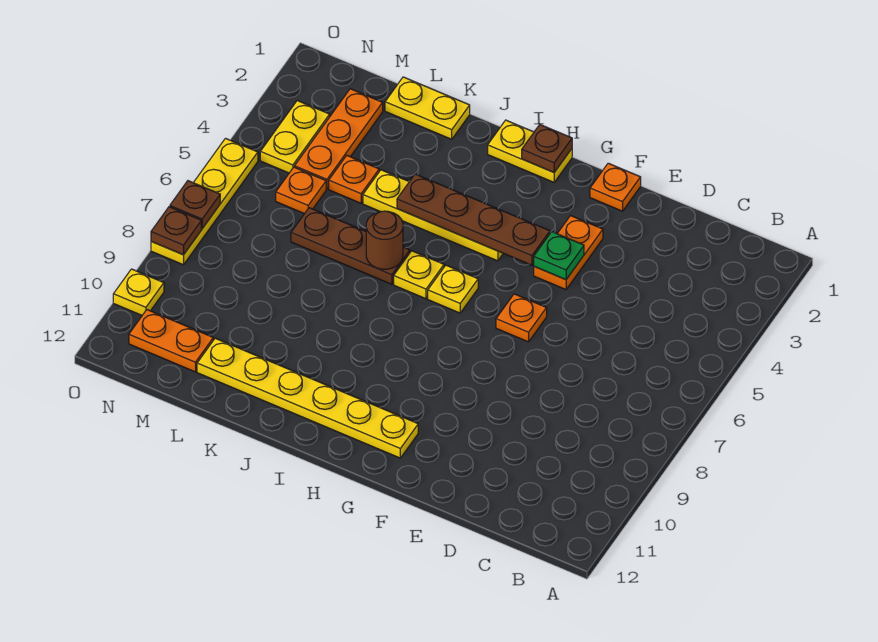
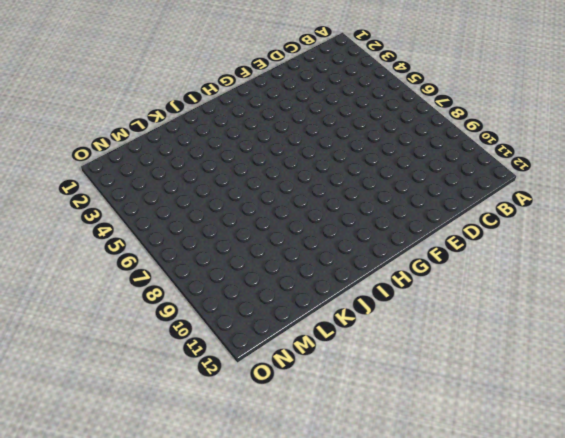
none -> orange 1x1 plate [590,163,641,211]
none -> orange 1x2 plate [534,216,603,290]
none -> orange 1x1 plate [496,294,547,342]

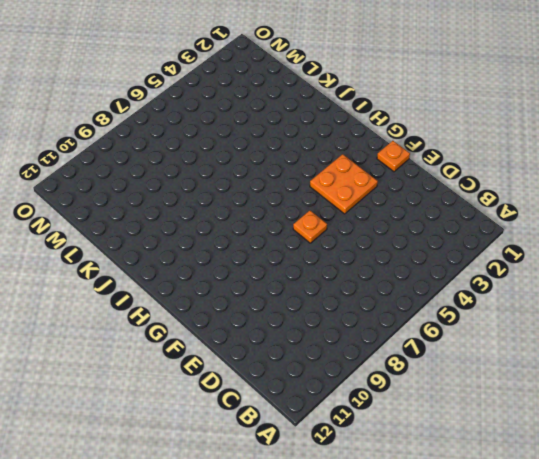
orange 2x2 plate [310,154,378,214] -> orange 1x2 plate [534,216,603,290]
none -> yellow 1x6 plate [197,338,418,458]
none -> yellow 1x2 plate [488,120,572,182]
none -> yellow 1x4 plate [363,170,503,261]

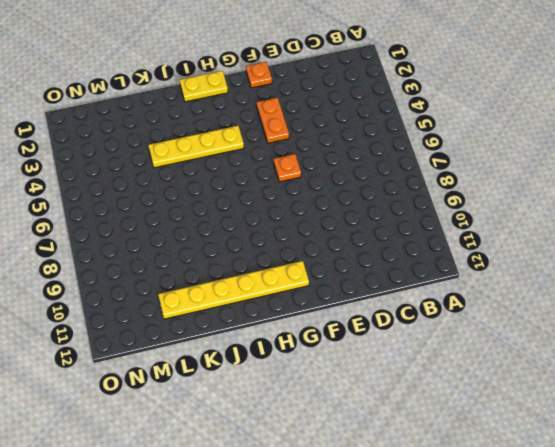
none -> yellow 1x1 plate [428,265,478,313]
none -> yellow 1x1 plate [394,251,444,299]
none -> brown 1x3 plate [291,208,410,284]

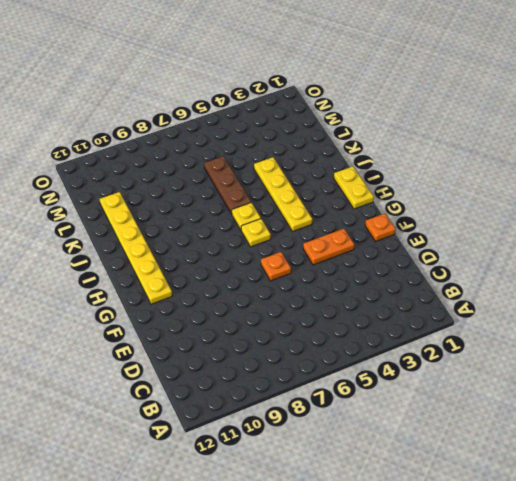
none -> yellow 1x2 plate [385,77,470,139]
none -> orange 1x1 plate [329,156,379,203]
none -> orange 1x3 plate [295,89,383,189]

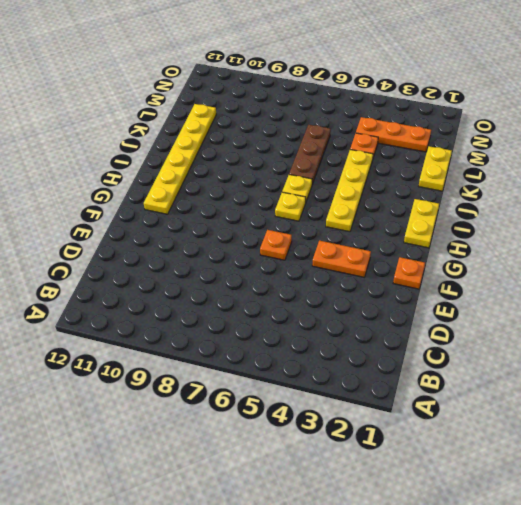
none -> orange 1x1 plate [276,167,326,214]
none -> orange 1x2 plate [129,310,213,372]
none -> yellow 1x2 plate [260,101,330,173]

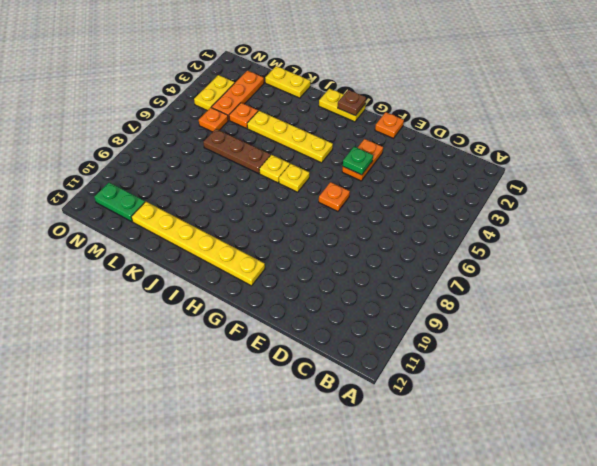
green 1x2 plate [94,183,145,222] -> orange 1x2 plate [129,310,213,372]
none -> yellow 1x4 plate [151,138,258,265]
none -> yellow 1x1 plate [113,269,164,315]
none -> brown 1x4 plate [397,174,550,265]

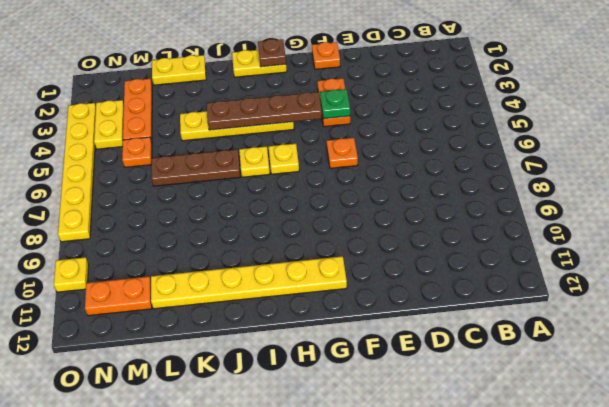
yellow 1x6 plate [58,103,96,242] -> yellow 1x4 plate [151,138,258,265]
none -> orange 1x1 plate [329,156,379,203]
none -> brown 1x1 round brick [366,211,403,269]
none -> brown 1x1 plate [170,181,220,228]

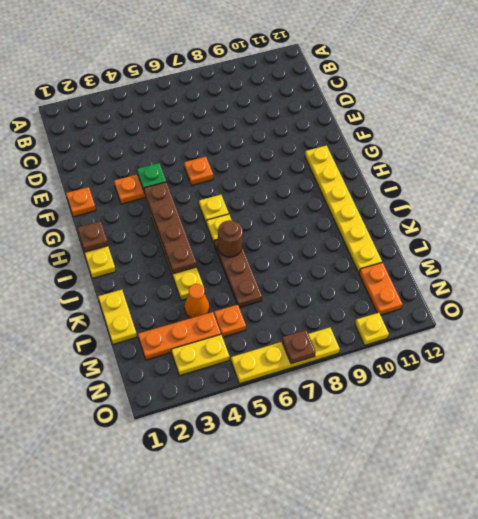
orange 1x1 cone [184,284,209,318] -> orange 1x1 plate [329,156,379,203]
none -> brown 1x1 plate [151,207,201,255]

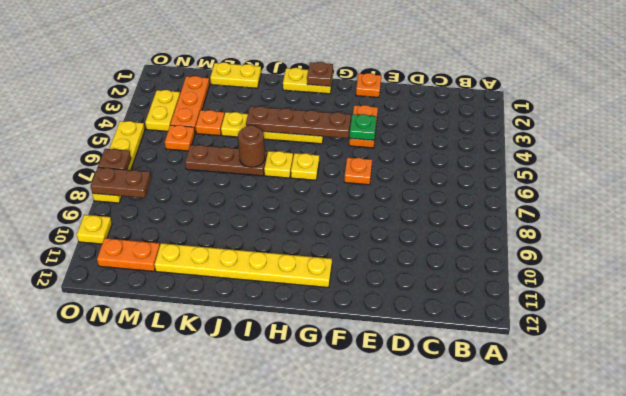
brown 1x2 plate [91,167,151,198] -> brown 1x1 plate [151,207,201,255]

